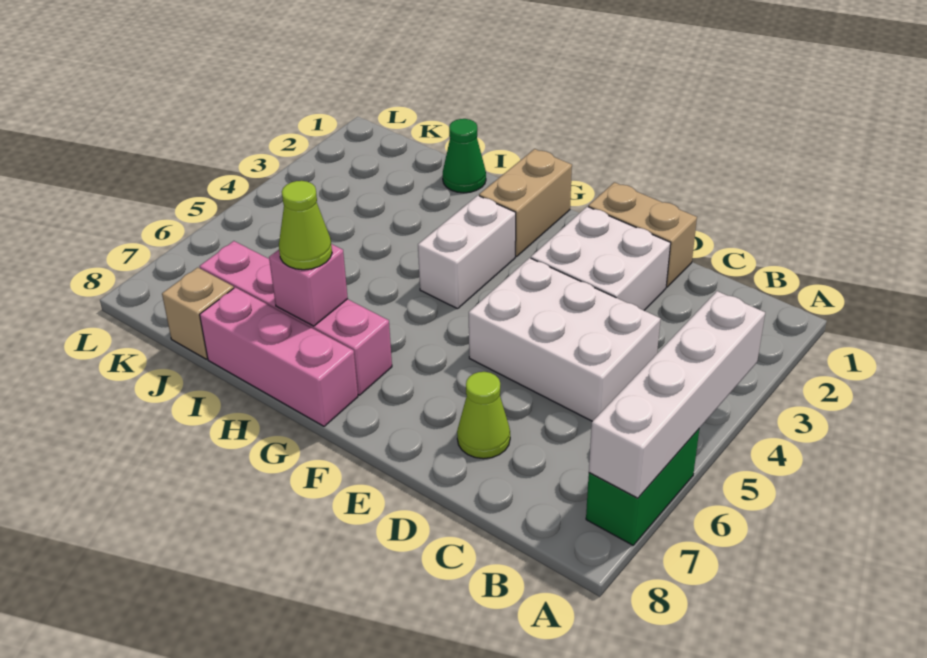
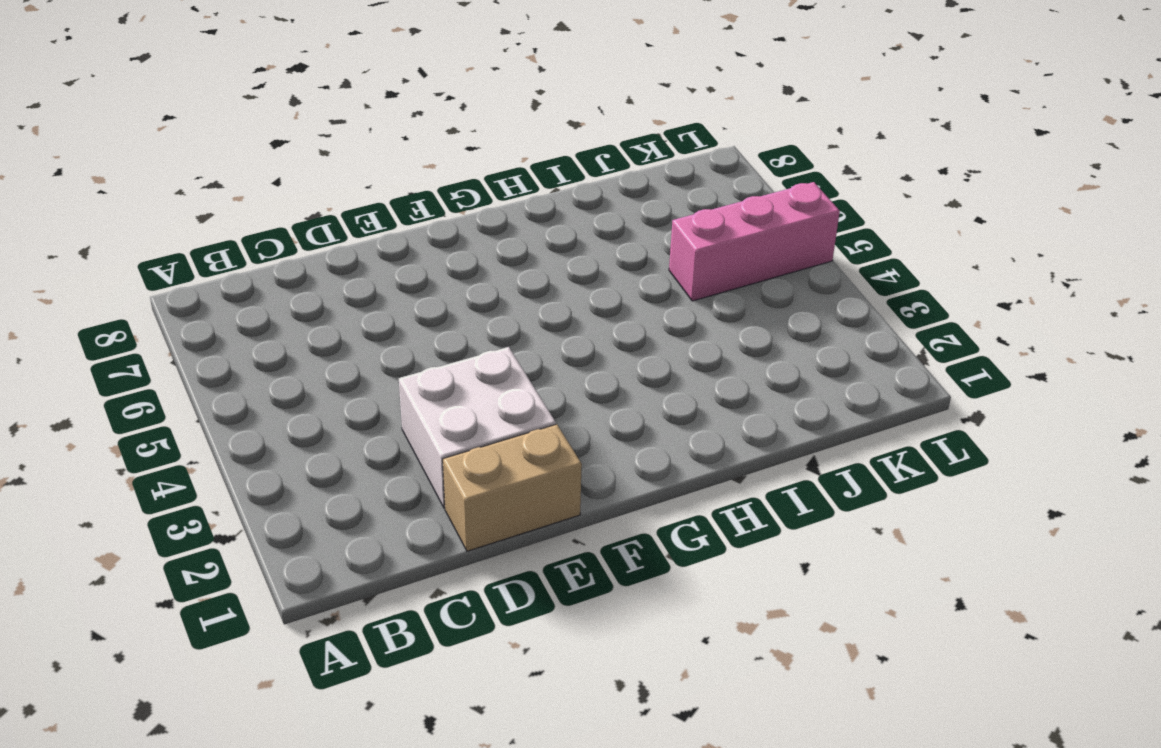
pink 1x3 brick [669,182,840,301] -> pink 1x3 brick moved to [200,287,358,426]
none -> green 1x2 brick [586,429,699,545]
none -> white 2x3 brick [469,258,661,421]
none -> lime 1x1 cone [457,372,510,459]

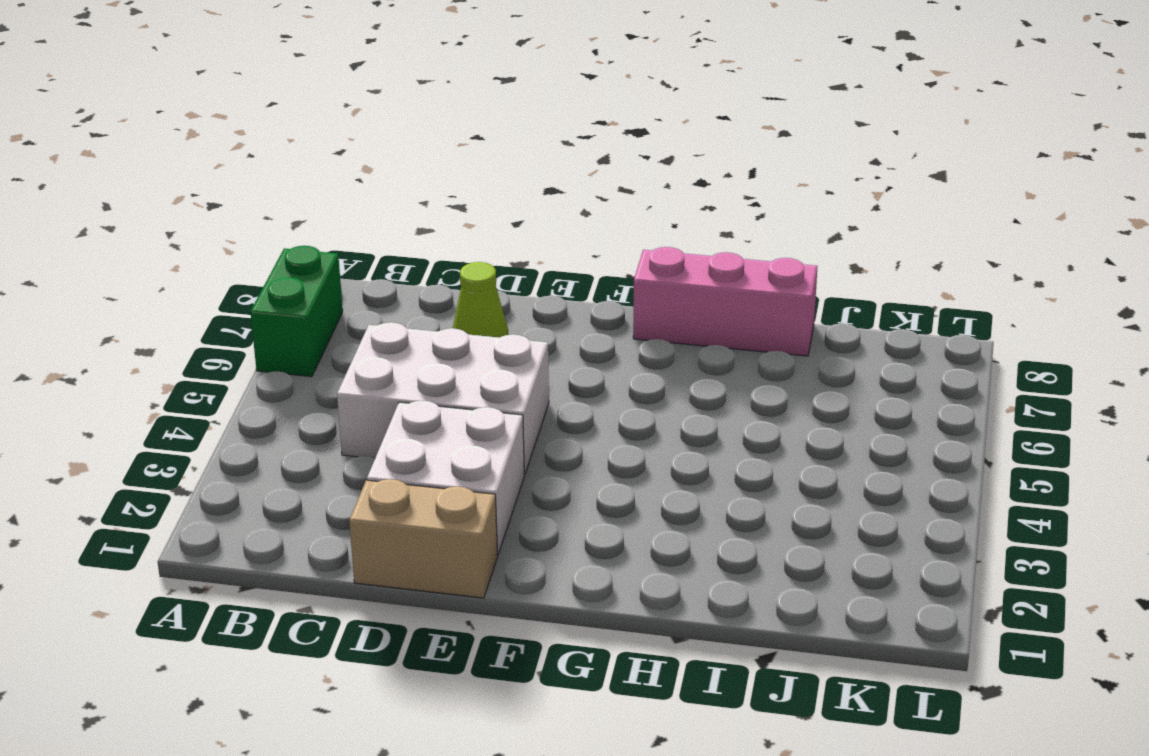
none -> tan 1x2 brick [479,149,572,257]
none -> white 1x2 brick [418,196,516,309]
none -> pink 1x4 brick [200,241,392,395]

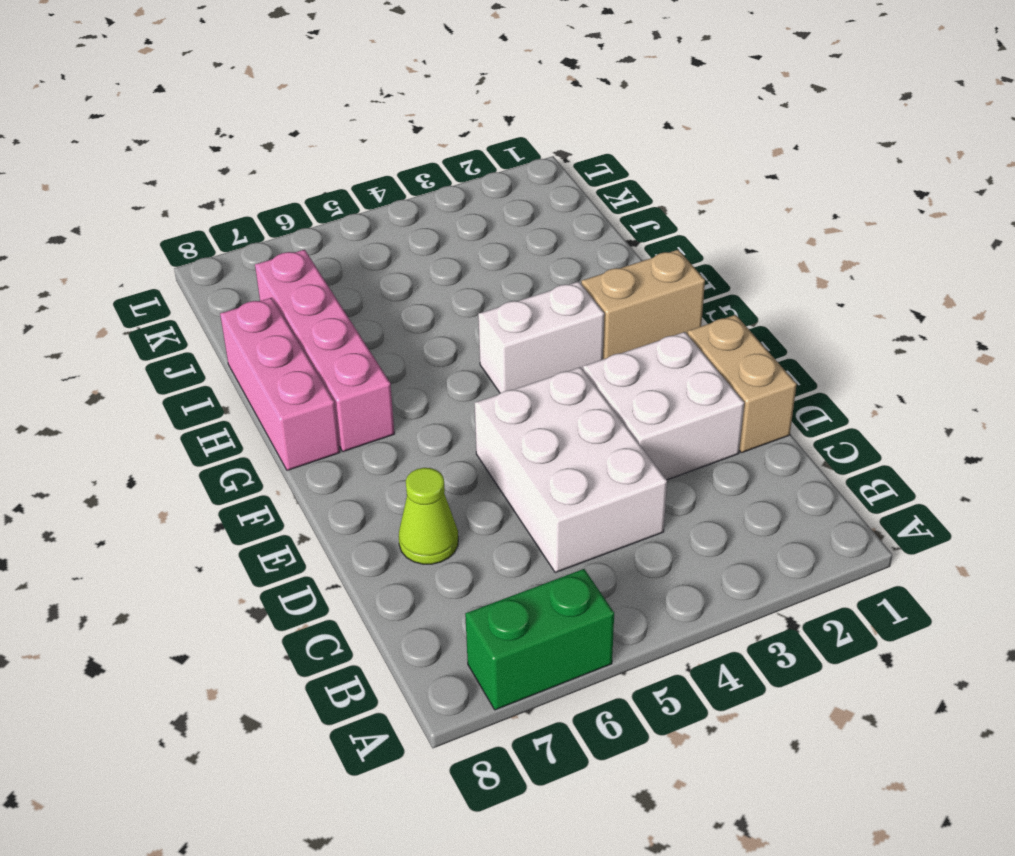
none -> green 1x1 cone [443,119,486,193]
none -> tan 1x1 brick [162,267,234,359]
none -> white 1x4 brick [589,291,765,498]

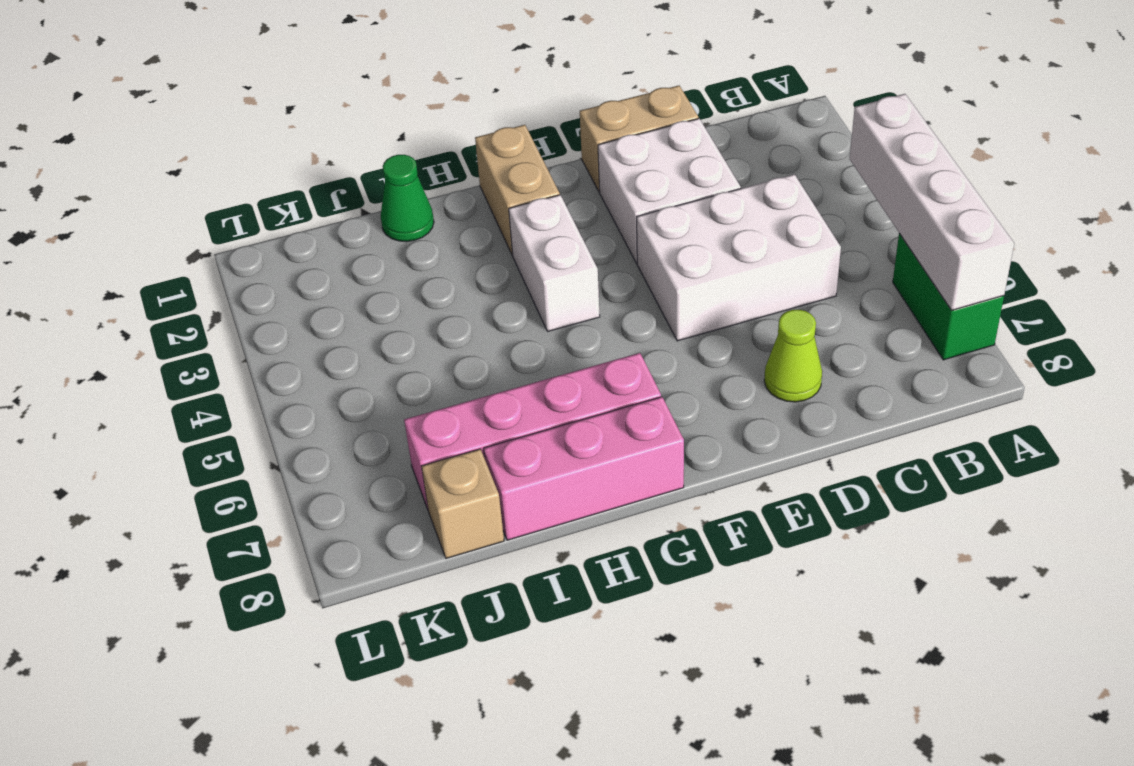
none -> pink 1x1 brick [269,244,348,326]
none -> lime 1x1 cone [279,181,332,270]

